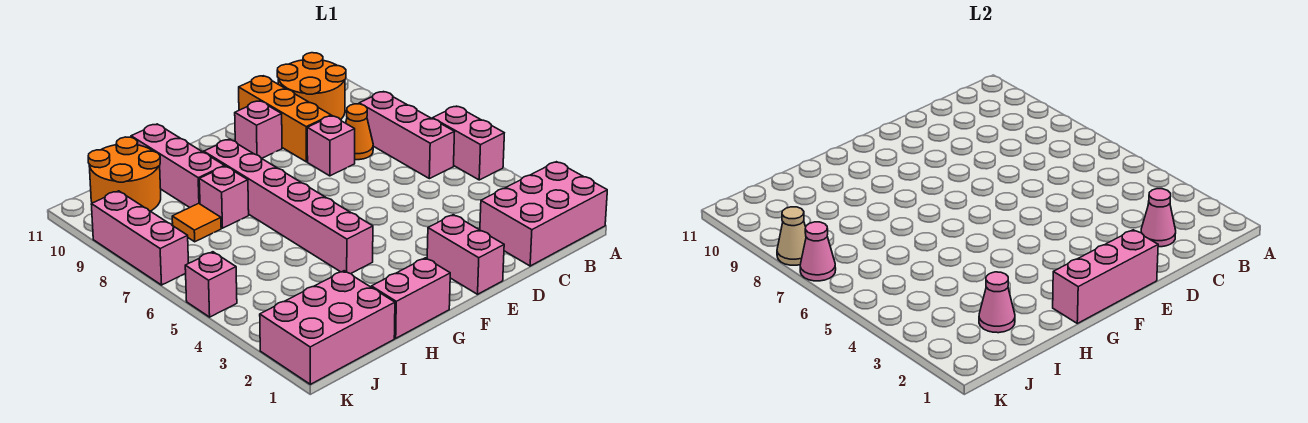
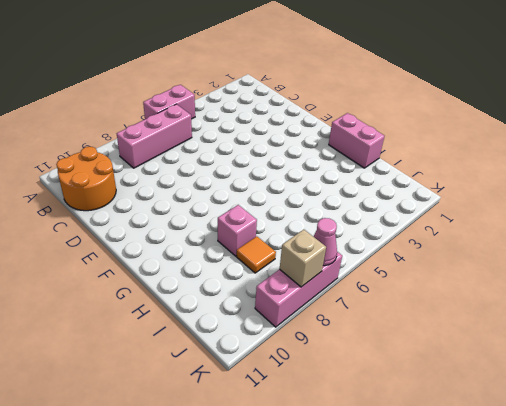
tan 1x1 brick [280,229,326,287] -> tan 1x1 cone [777,207,806,265]
none -> pink 2x3 brick [480,162,607,266]
none -> orange 1x1 cone [346,104,373,160]
none -> pink 1x1 brick [307,116,355,176]

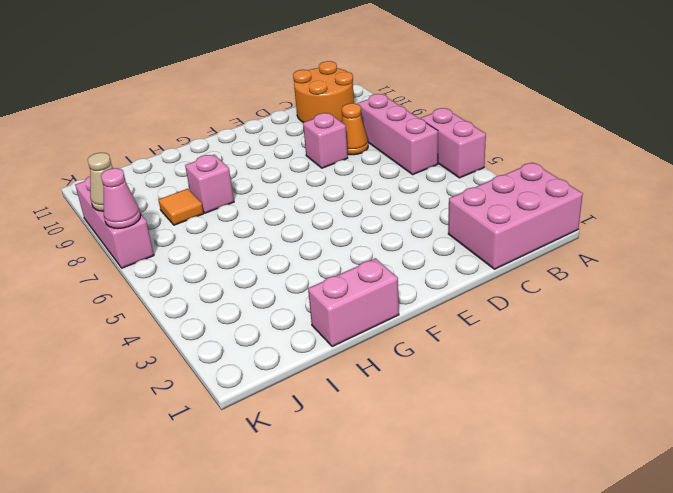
none -> orange 1x3 brick [239,76,331,162]
none -> pink 1x2 brick [427,215,504,294]
none -> pink 1x1 brick [235,101,282,158]

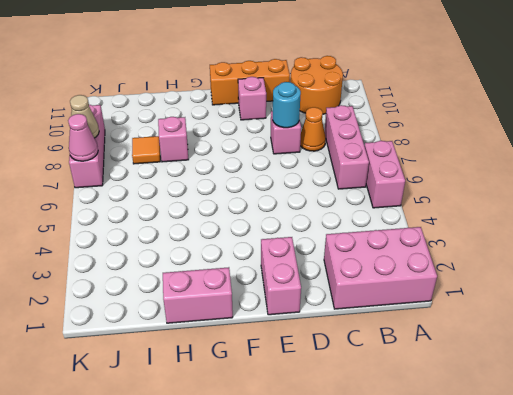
cyan 1x1 round brick [273,82,301,128] -> none
orange 1x3 brick [210,59,290,105] -> orange 1x3 brick turned to [239,76,331,162]
none -> pink 1x6 brick [204,139,373,274]
none -> pink 1x3 brick [131,124,224,208]
none -> pink 2x3 brick [260,271,395,384]

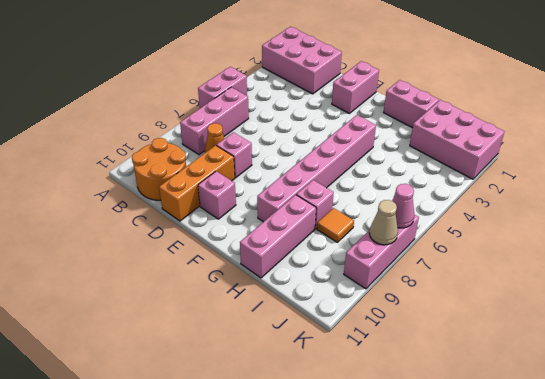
none -> orange 2x2 round brick [88,137,161,211]
none -> pink 1x1 brick [185,252,237,317]
none -> pink 1x1 cone [1141,189,1176,247]

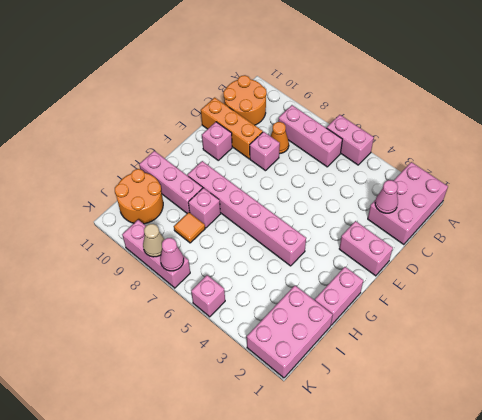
none -> pink 1x3 brick [1053,230,1158,323]
none -> pink 1x1 cone [979,272,1015,333]

